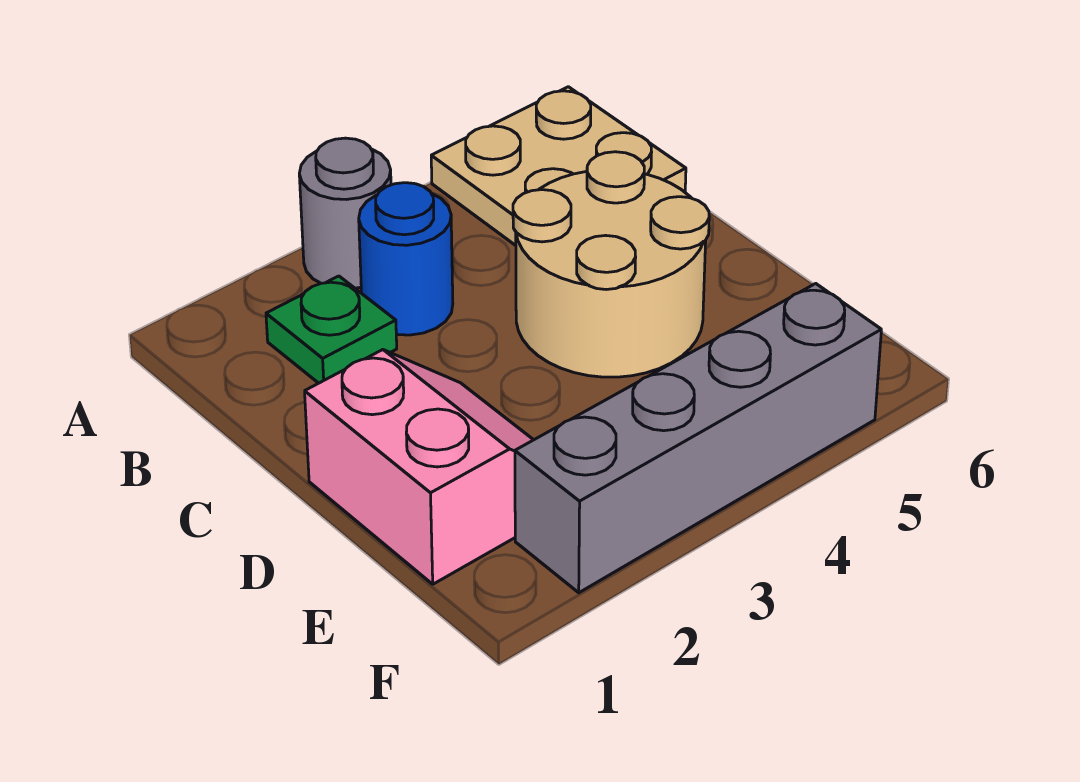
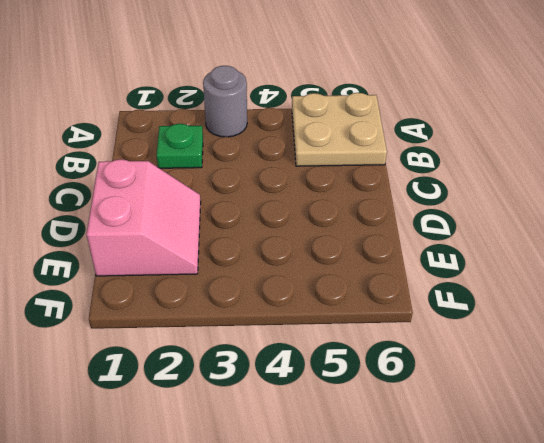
none -> blue 1x1 round brick [359,183,453,335]
none -> tan 2x2 round brick [513,152,709,377]

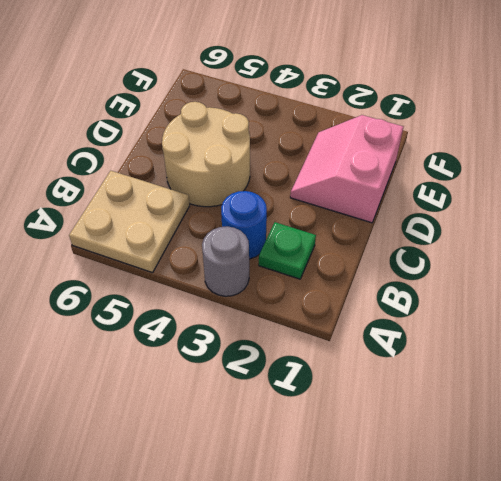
none -> grey 1x4 brick [515,284,881,593]

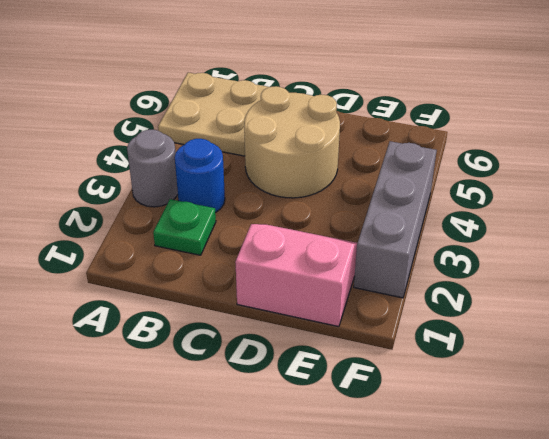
grey 1x3 brick [354,141,437,298] -> grey 1x4 brick [515,284,881,593]

